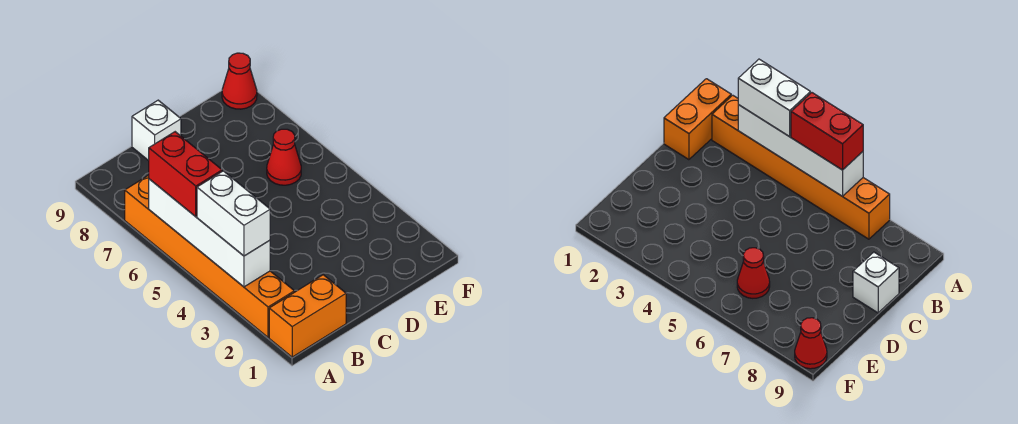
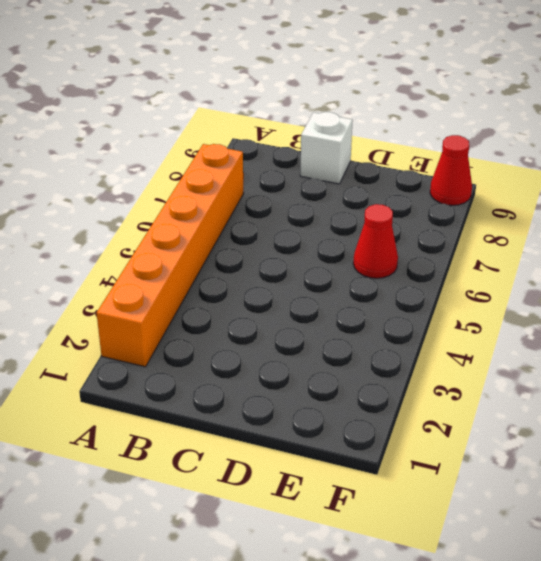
none -> orange 1x2 brick [269,275,346,357]
none -> white 1x4 brick [149,179,270,287]

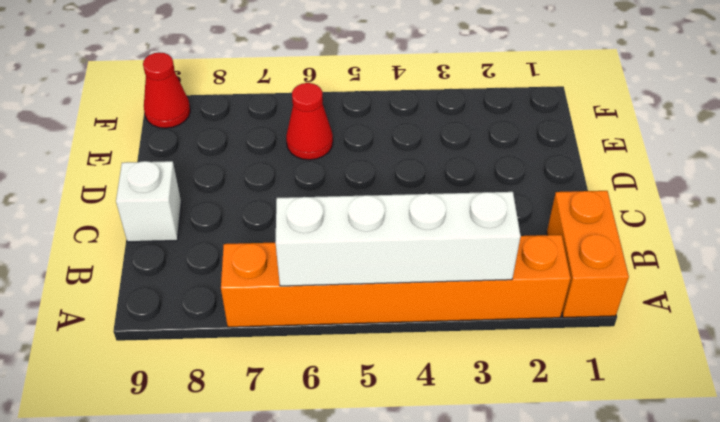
none -> white 1x2 brick [197,171,270,256]
none -> red 1x2 brick [149,132,222,217]

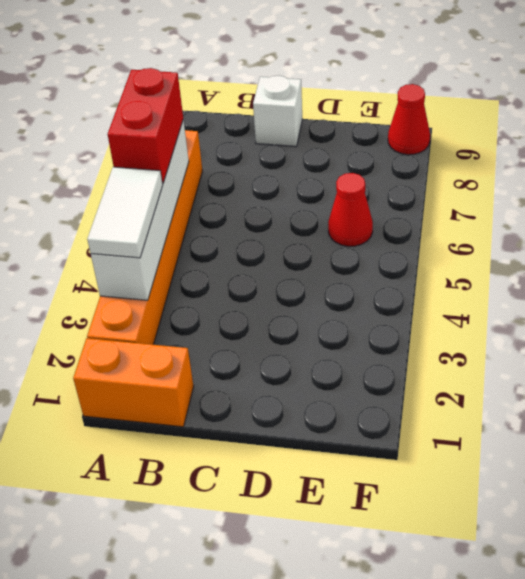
white 1x2 tile [87,167,163,258] -> white 1x2 brick [197,171,270,256]

